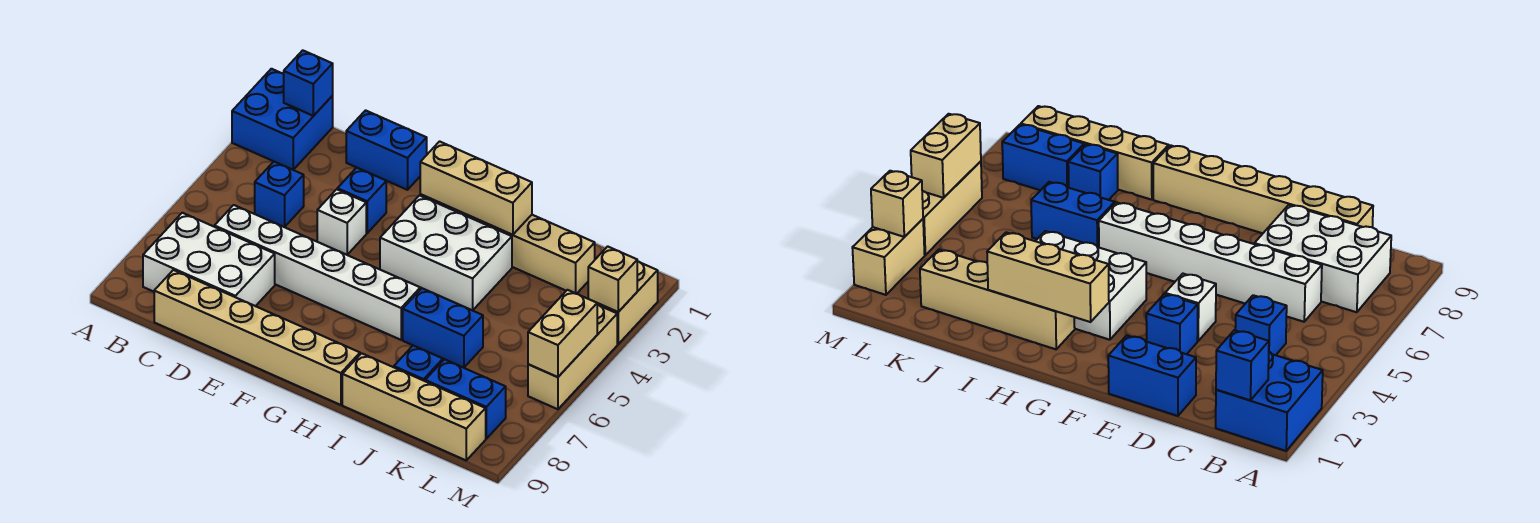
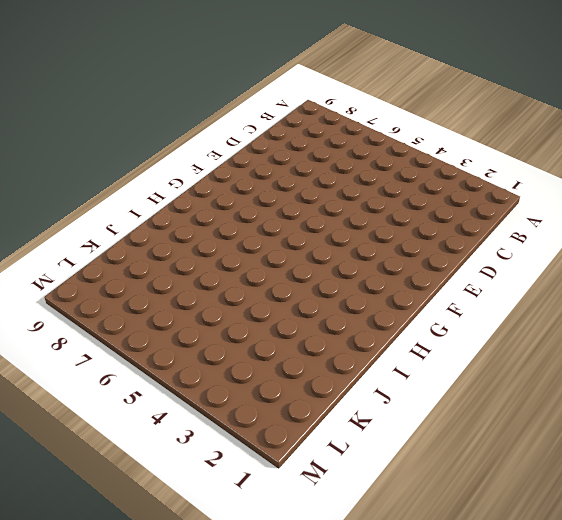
none -> blue 2x2 brick [232,69,333,170]
none -> white 2x3 brick [143,213,275,306]
none -> blue 1x1 brick [255,162,304,227]

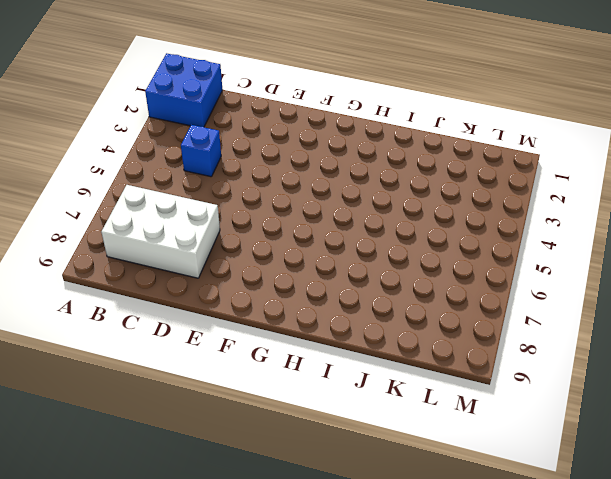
none -> white 1x6 brick [214,205,420,340]
none -> tan 1x6 brick [154,270,360,405]
none -> blue 1x2 brick [346,110,427,190]

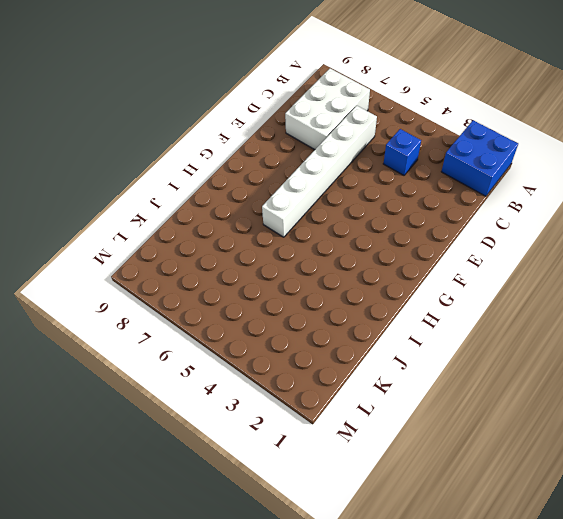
none -> tan 1x6 brick [154,270,360,405]
none -> blue 1x2 brick [346,110,427,190]
none -> blue 1x1 brick [337,168,386,233]

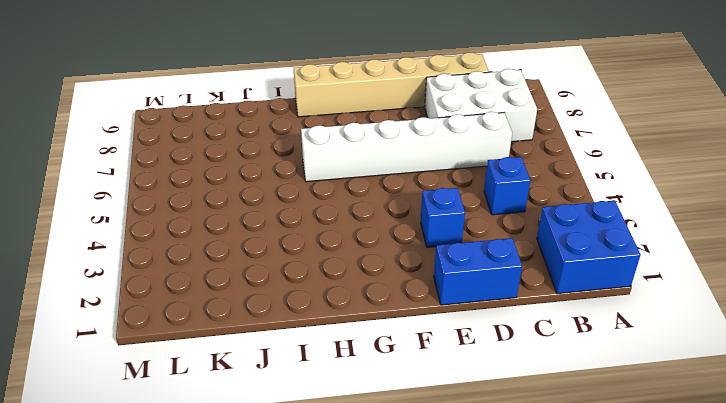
none -> white 1x1 brick [317,189,366,255]
none -> white 2x3 brick [380,195,512,310]
none -> tan 1x4 brick [452,208,595,294]

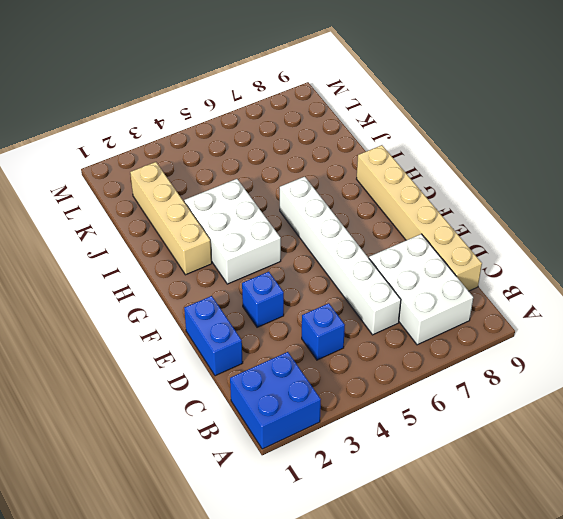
none -> white 1x1 brick [317,189,366,255]
none -> blue 1x2 brick [403,288,483,368]
none -> tan 1x4 brick [342,353,486,460]

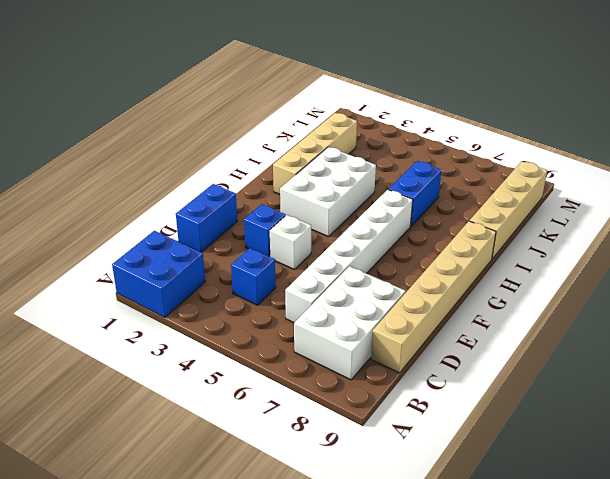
none -> blue 1x1 brick [394,346,443,381]
none -> blue 1x2 brick [425,359,506,439]
none -> tan 1x2 brick [597,261,658,344]

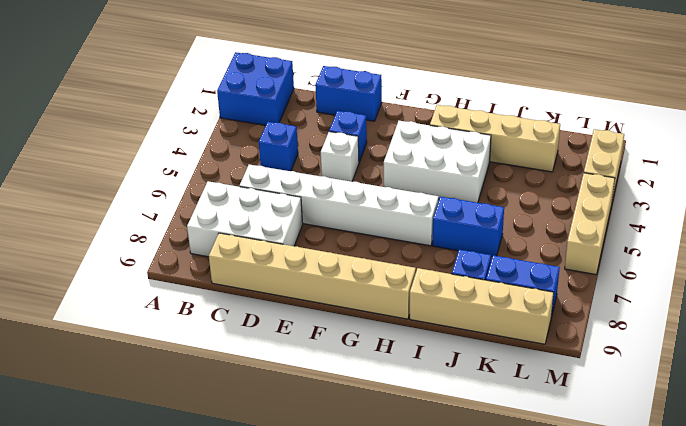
none -> blue 1x1 brick [284,50,333,116]
none -> tan 1x3 brick [420,141,532,235]
none -> tan 1x1 brick [588,246,637,312]

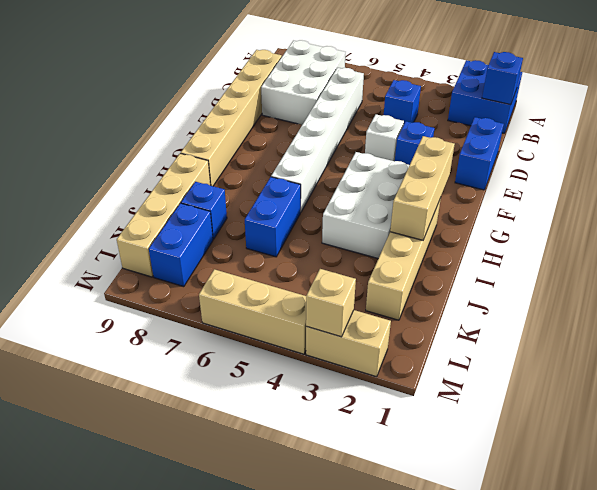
none -> tan 1x2 brick [528,290,597,377]

